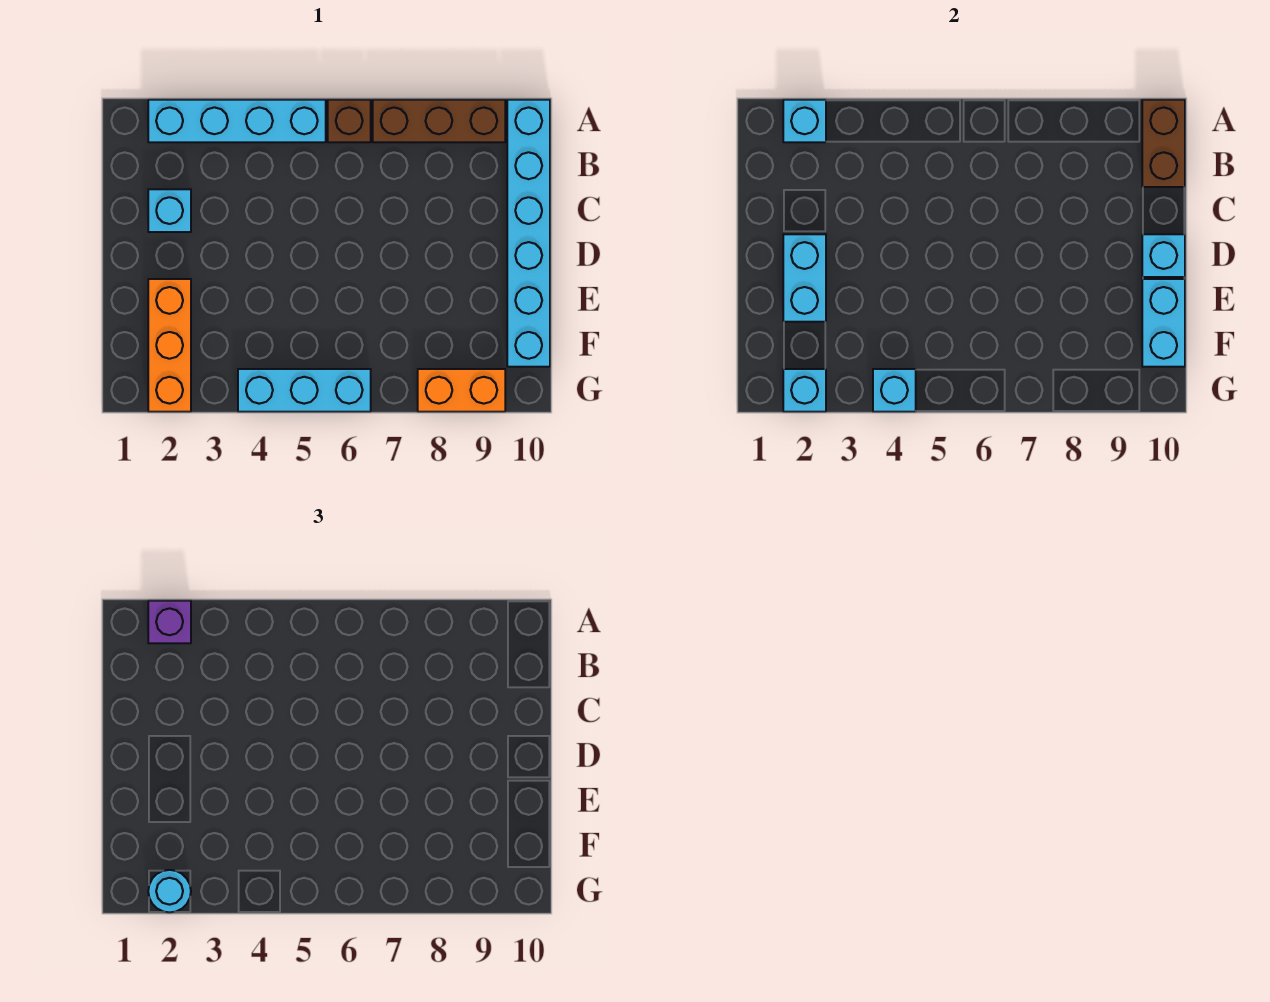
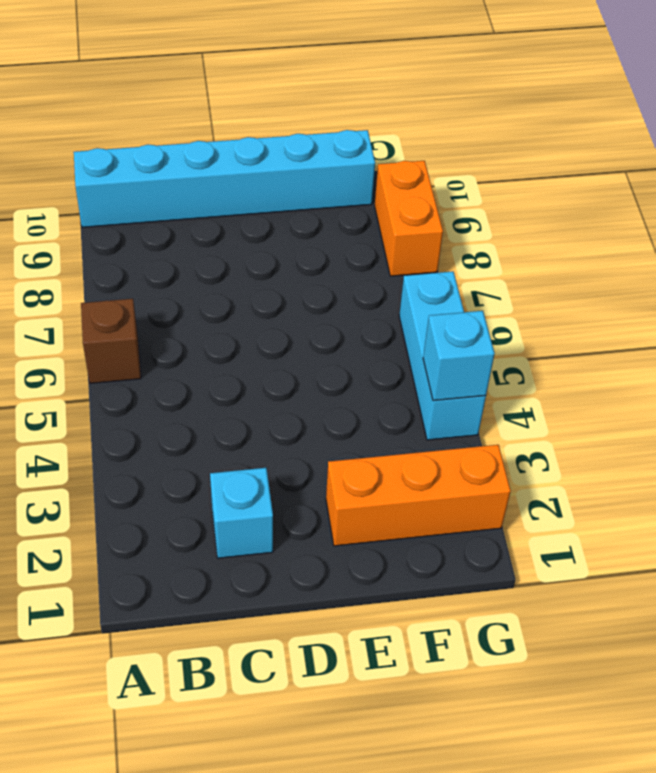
none -> cyan 1x4 brick [148,100,326,142]
none -> brown 1x3 brick [373,100,505,142]
none -> cyan 1x1 brick [783,100,826,142]

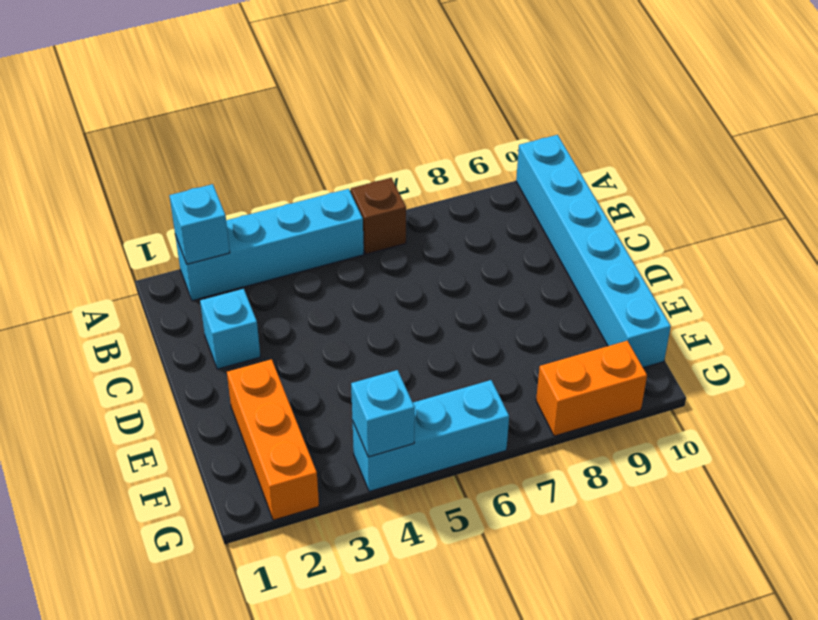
none -> brown 1x3 brick [373,100,505,142]
none -> brown 1x2 brick [1142,100,1185,187]
none -> cyan 1x2 brick [783,234,826,322]

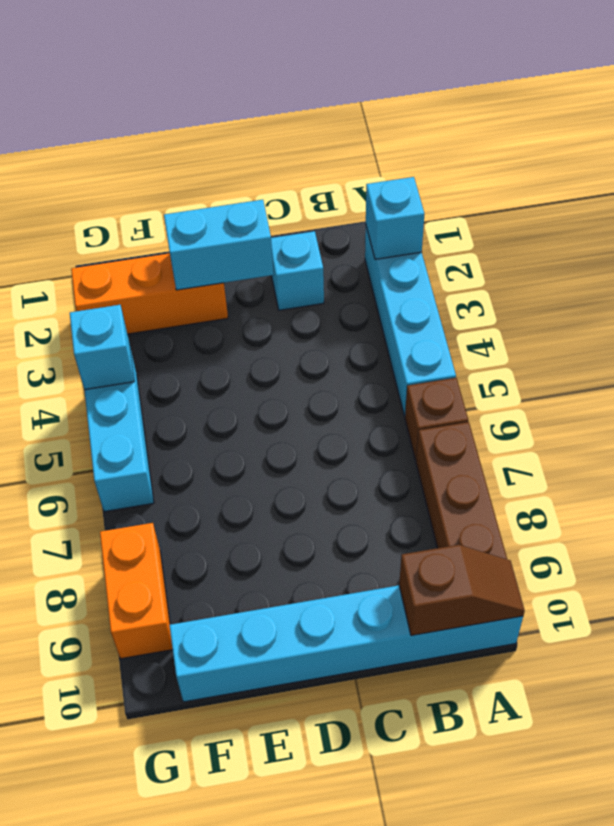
brown 1x2 slope [399,545,525,636] -> brown 1x2 brick [1142,100,1185,187]
none -> cyan 1x1 brick [1142,234,1185,277]
none -> cyan 1x2 brick [1142,279,1185,367]
none -> cyan 1x1 brick [783,369,826,412]

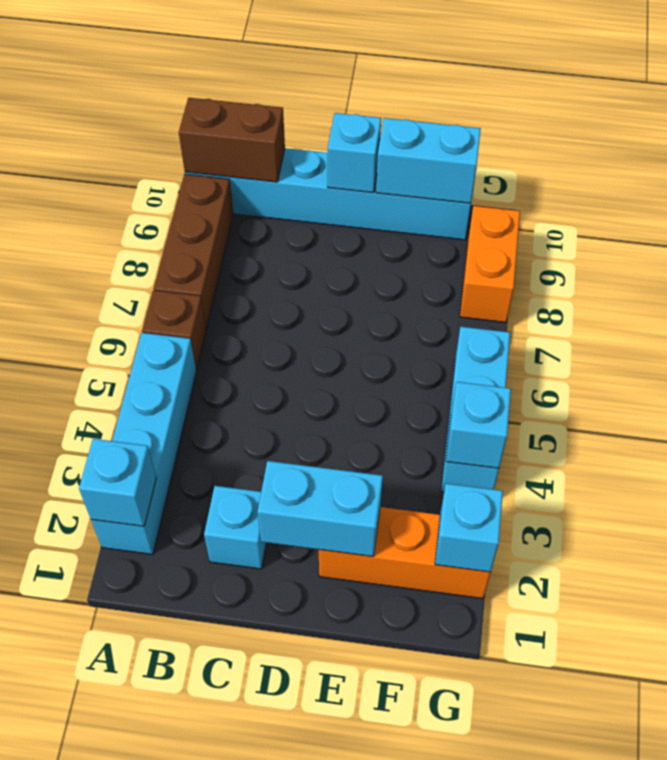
none -> purple 1x1 brick [148,601,191,643]
none -> cyan 1x1 round brick [148,870,191,913]

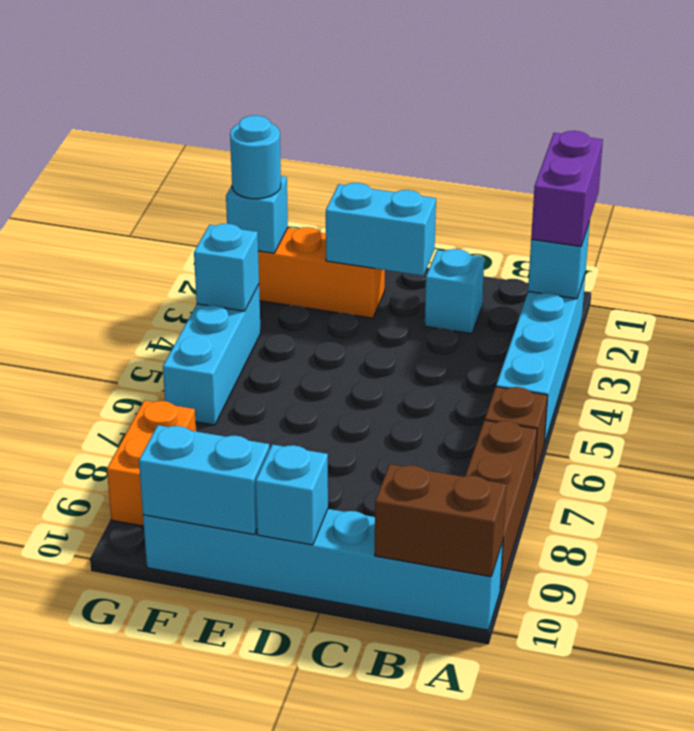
purple 1x2 brick [531,131,603,247] -> purple 1x1 brick [148,601,191,643]

